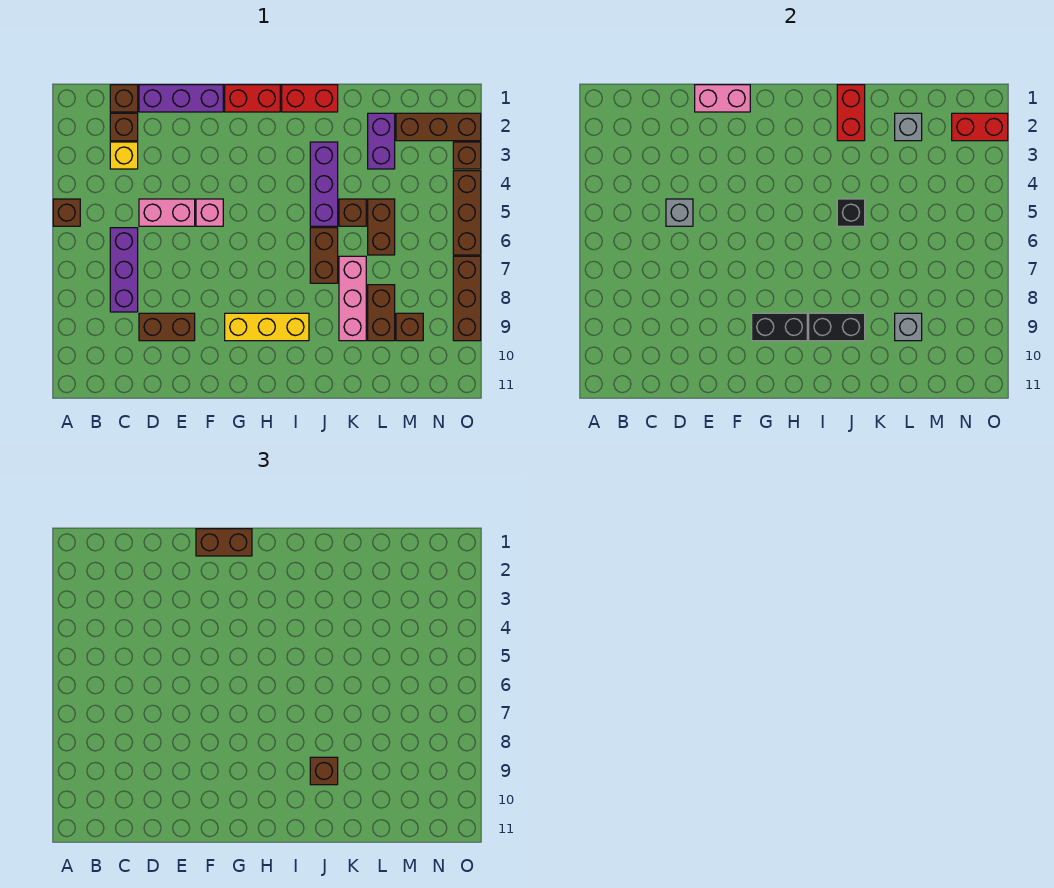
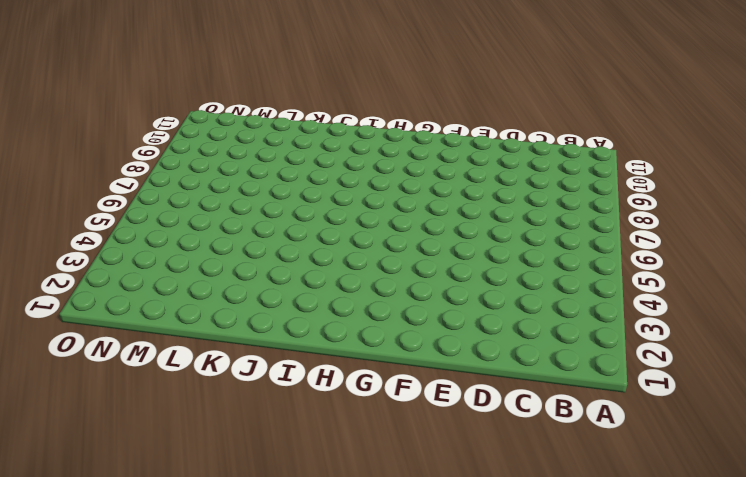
none -> brown 1x1 brick [53,199,80,226]
none -> brown 1x1 brick [110,85,138,112]
none -> brown 1x1 brick [110,113,138,141]
none -> yellow 1x1 brick [110,142,138,169]

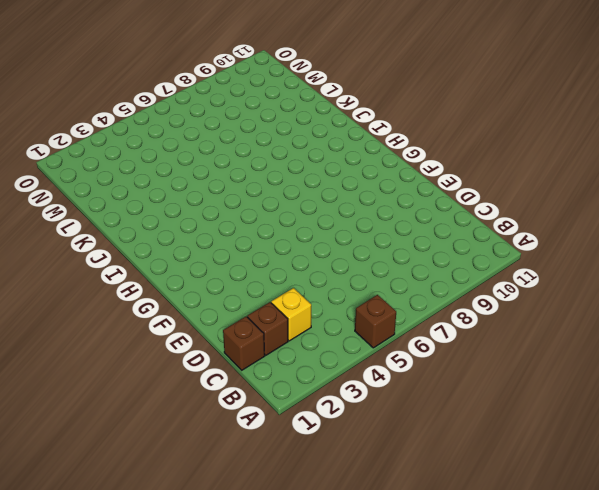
none -> purple 1x3 brick [110,228,138,312]
none -> purple 1x3 brick [139,85,223,112]
none -> pink 1x2 brick [139,199,195,226]
none -> brown 1x2 brick [139,313,195,341]

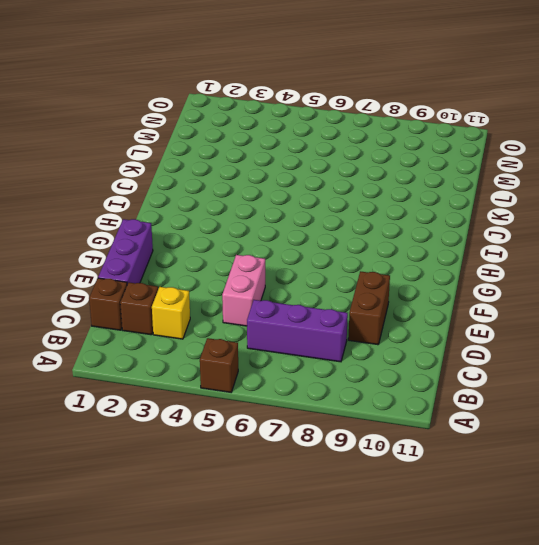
none -> pink 1x1 brick [196,199,223,226]
none -> red 1x2 brick [225,85,280,112]
none -> yellow 1x3 brick [225,313,309,341]
none -> red 1x2 brick [282,85,338,112]

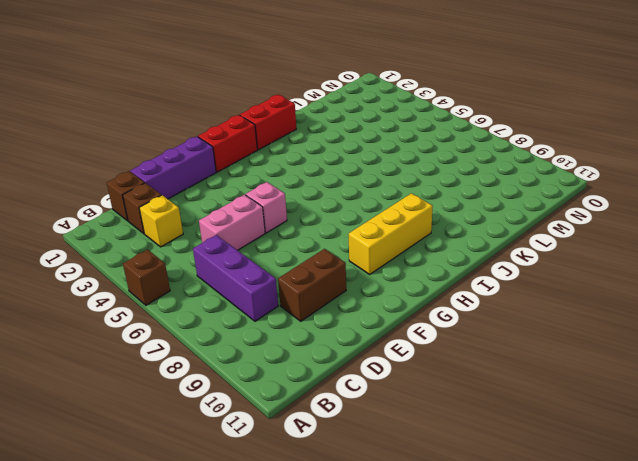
none -> purple 1x3 brick [310,142,338,226]
none -> brown 1x2 brick [310,228,338,283]
none -> brown 1x1 brick [339,199,366,226]
none -> pink 1x3 brick [339,256,366,341]

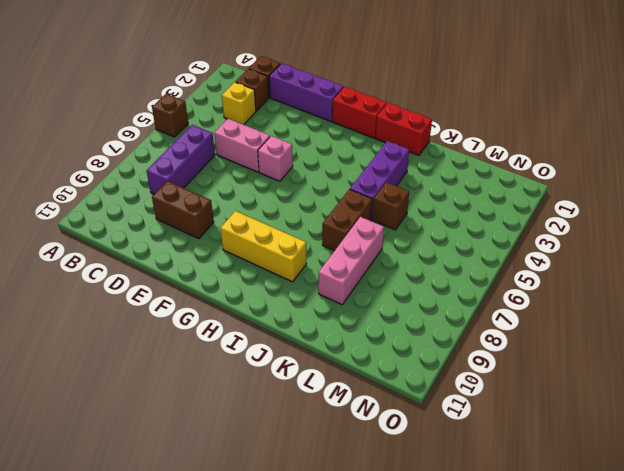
none -> purple 1x2 brick [368,113,395,169]
none -> brown 1x2 brick [368,199,395,255]
none -> brown 1x2 brick [368,285,395,341]
none -> brown 1x3 brick [396,113,481,141]

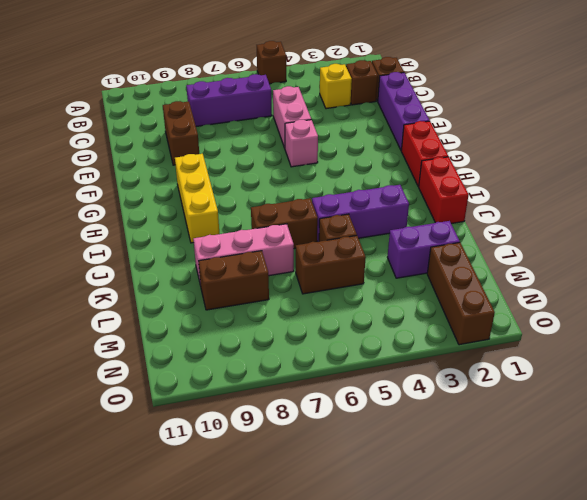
none -> brown 1x1 brick [396,313,423,341]
none -> brown 1x1 brick [453,142,481,169]
none -> brown 1x3 brick [453,171,481,255]
none -> brown 1x3 brick [453,256,481,341]

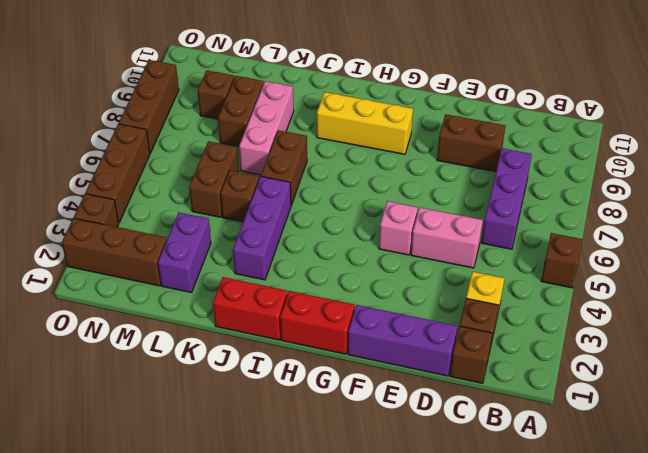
none -> grey 1x1 brick [666,199,693,226]
none -> pink 1x2 brick [695,85,750,112]
none -> black 1x2 brick [752,313,807,341]
none -> black 1x2 brick [809,313,865,341]

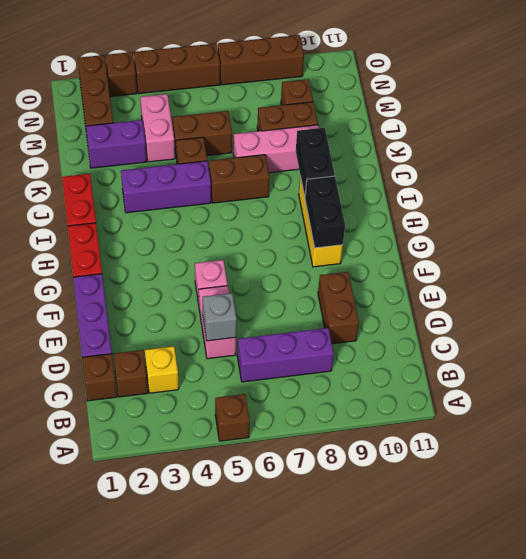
pink 1x2 brick [140,94,175,162] -> pink 1x2 brick moved to [695,85,750,112]
none -> red 1x2 brick [837,85,865,141]
none -> black 1x1 brick [837,199,865,226]
none -> grey 1x1 brick [895,113,922,141]
none -> grey 1x1 brick [895,313,922,341]

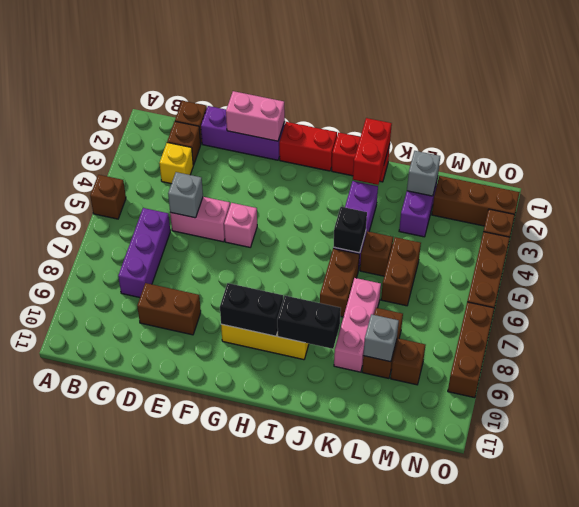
none -> red 1x2 brick [952,113,1008,141]
none -> brown 1x2 brick [196,529,252,556]
none -> brown 1x1 brick [310,757,338,785]

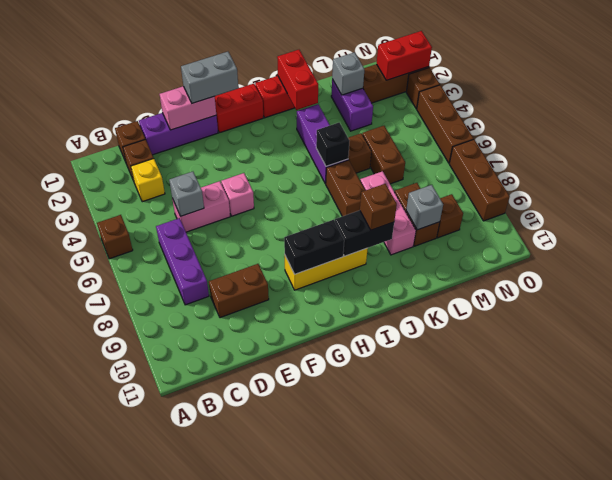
grey 1x2 brick [181,52,238,103] -> brown 1x2 brick [196,529,252,556]

